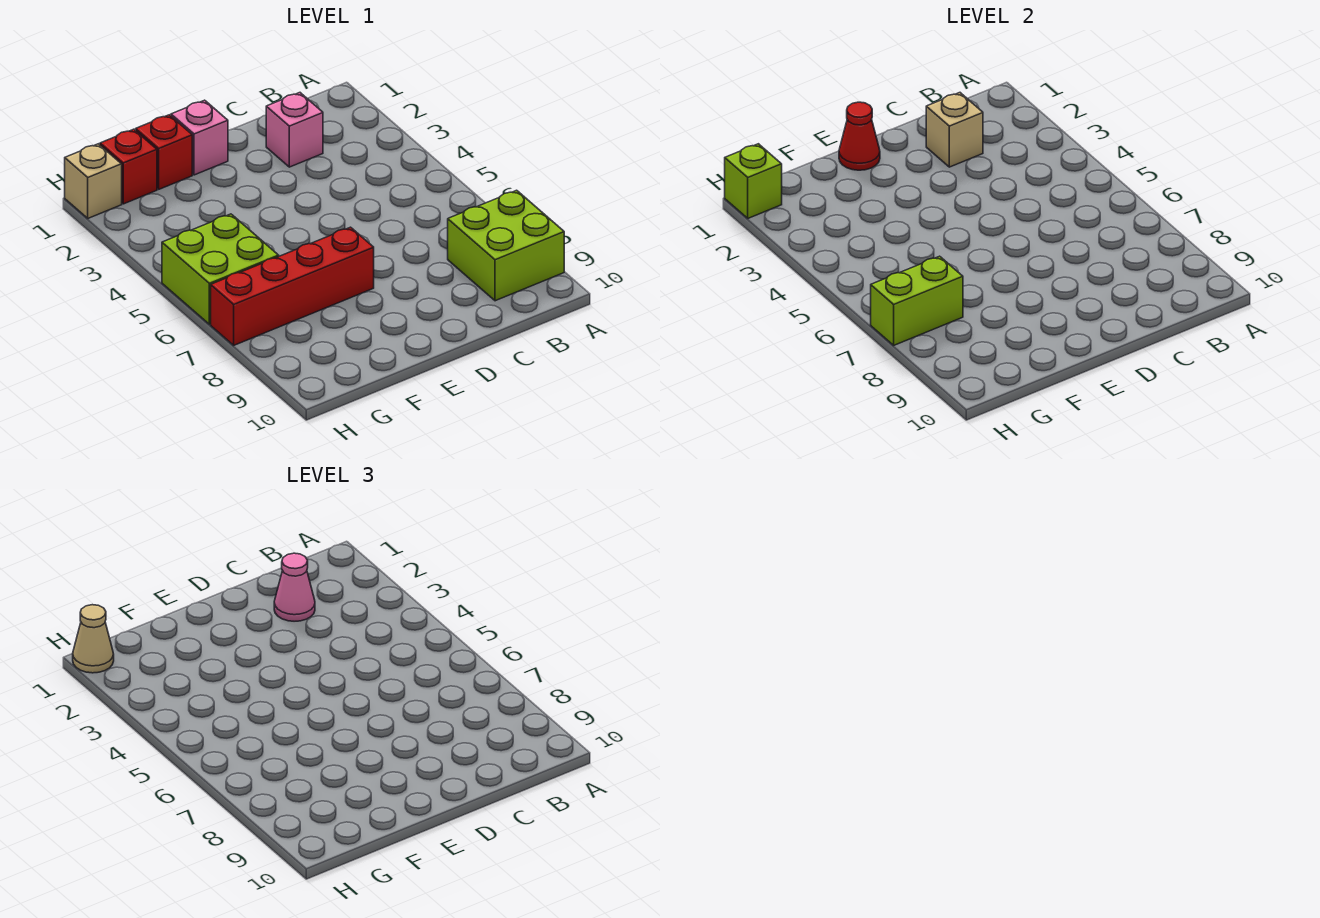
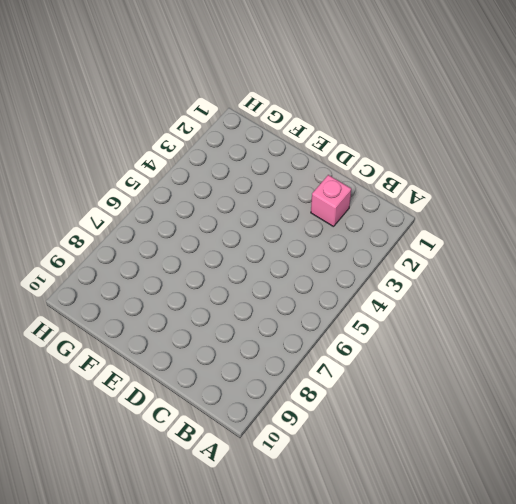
none -> lime 2x2 brick [448,190,564,301]
none -> pink 1x1 brick [171,100,228,175]
none -> red 1x4 brick [211,227,374,345]

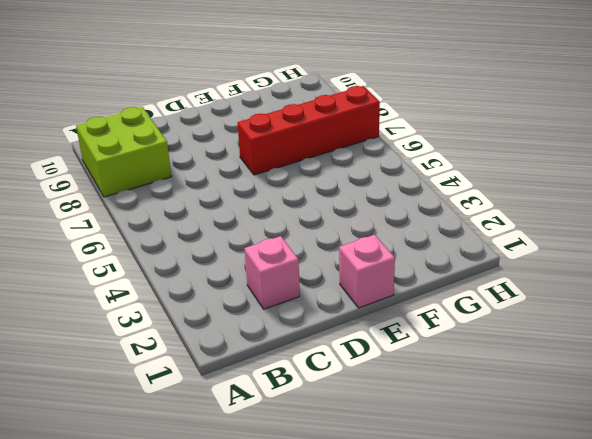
none -> red 1x1 brick [136,115,192,189]
none -> red 1x1 brick [100,129,157,204]
none -> lime 2x2 brick [162,214,279,324]

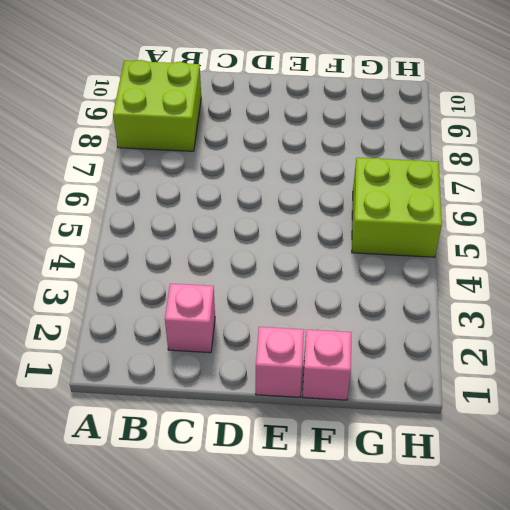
pink 1x1 brick [302,330,352,400] -> red 1x1 brick [136,115,192,189]
none -> red 1x4 brick [211,227,374,345]
none -> red 1x1 brick [100,129,157,204]
none -> tan 1x1 brick [65,144,122,218]

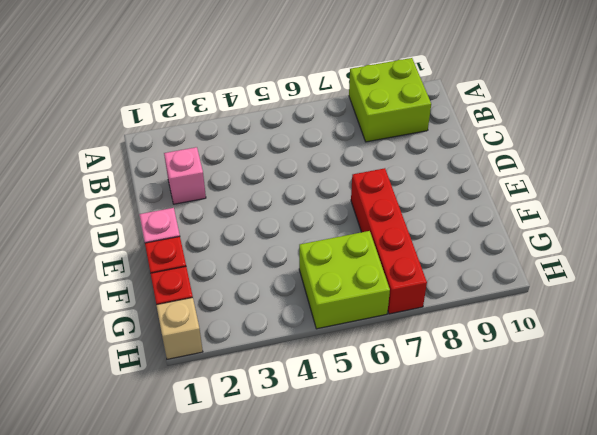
none -> tan 1x1 brick [926,93,983,167]
none -> red 1x1 cone [839,102,880,170]
none -> lime 1x2 brick [871,256,963,345]

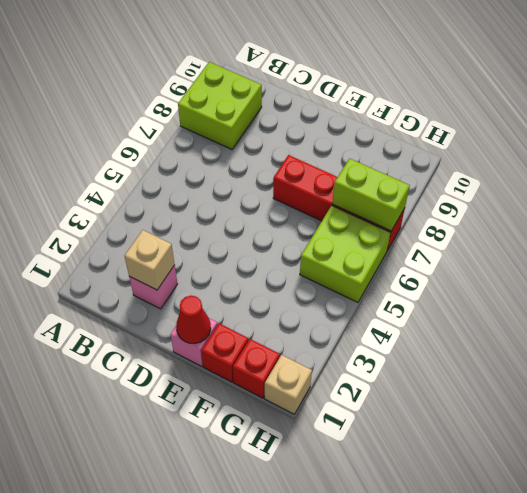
none -> lime 1x1 brick [725,144,782,218]
none -> pink 1x1 cone [274,553,315,621]
none -> tan 1x1 cone [73,605,114,673]

